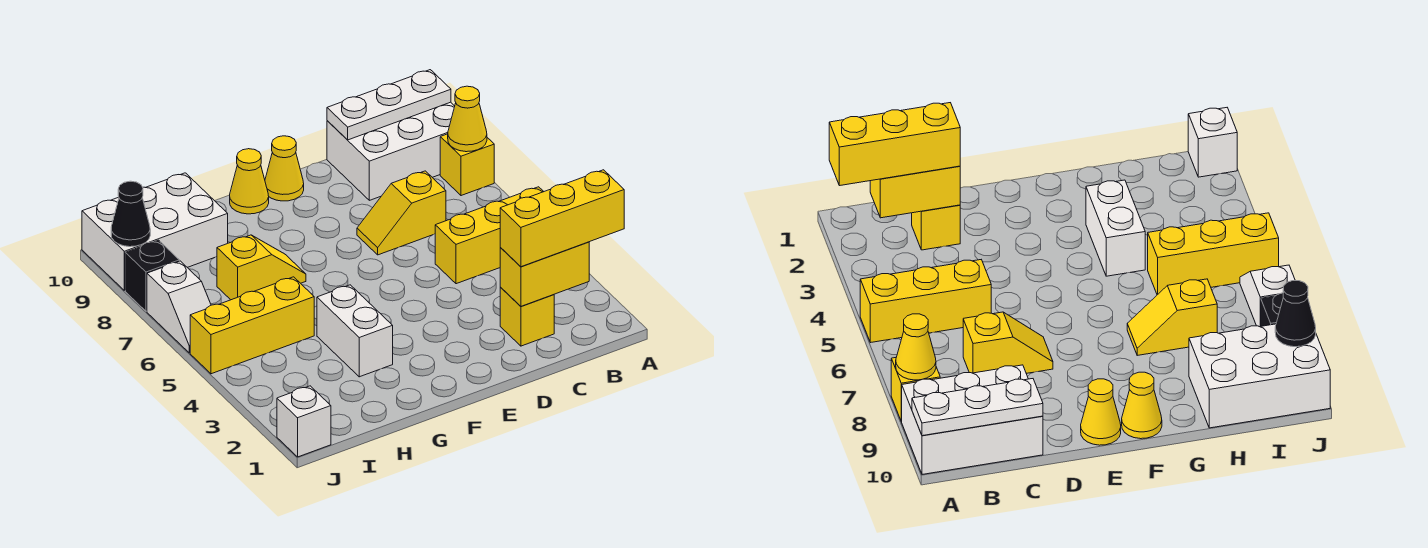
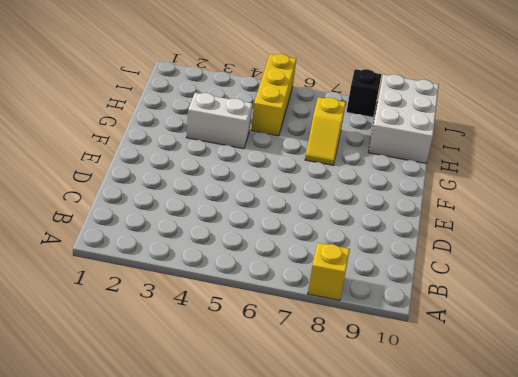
none -> yellow 1x3 brick [435,187,544,284]
none -> white 2x3 brick [327,102,455,200]
none -> yellow 1x1 brick [500,287,554,346]

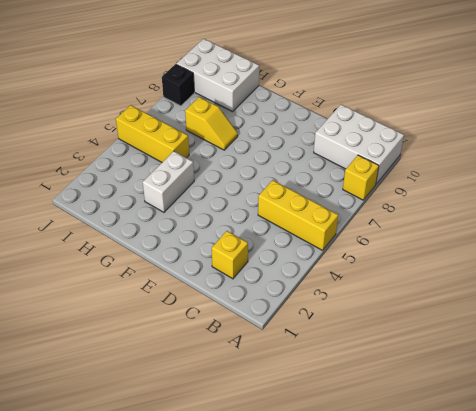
none -> yellow 1x2 slope [357,171,446,255]
none -> yellow 1x1 cone [265,136,304,201]
none -> yellow 1x1 cone [230,149,269,214]

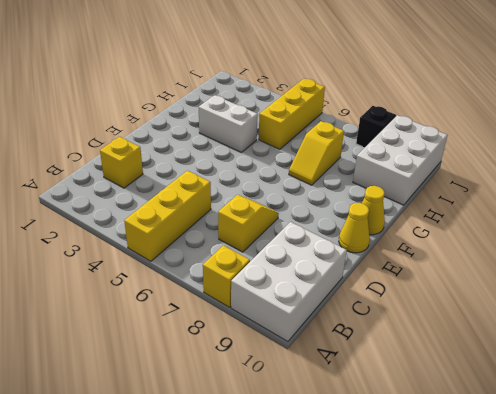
none -> white 1x1 brick [277,386,331,457]
none -> white 1x2 slope [147,261,211,353]
none -> yellow 1x1 cone [448,86,487,152]

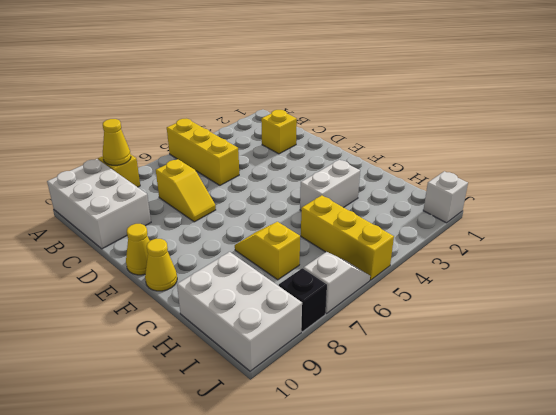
none -> white 1x3 plate [327,70,451,140]
none -> yellow 1x2 brick [500,242,589,306]
none -> black 1x1 cone [111,181,150,247]

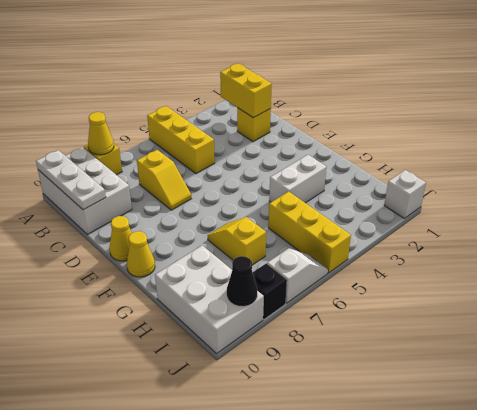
none -> yellow 1x3 brick [500,170,624,267]

